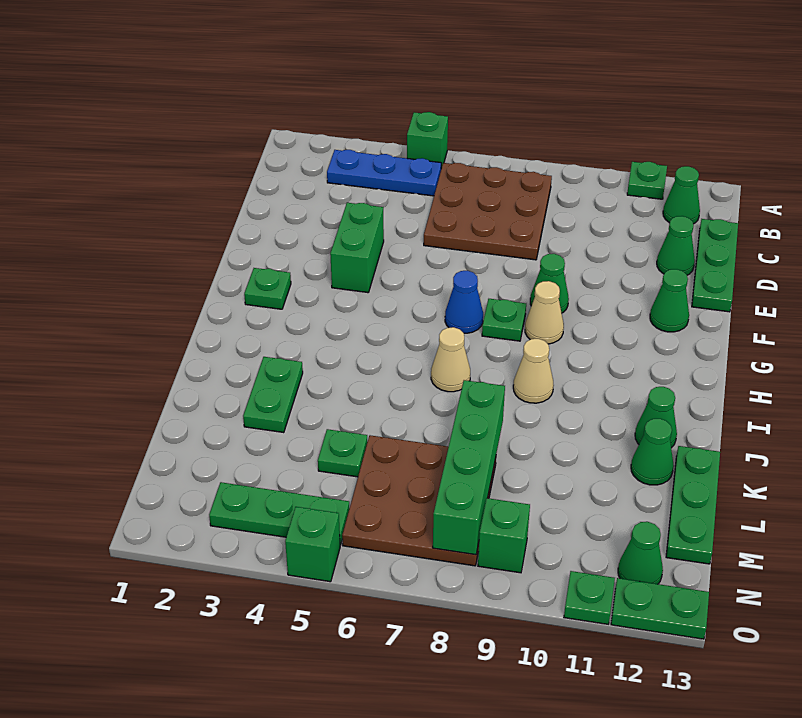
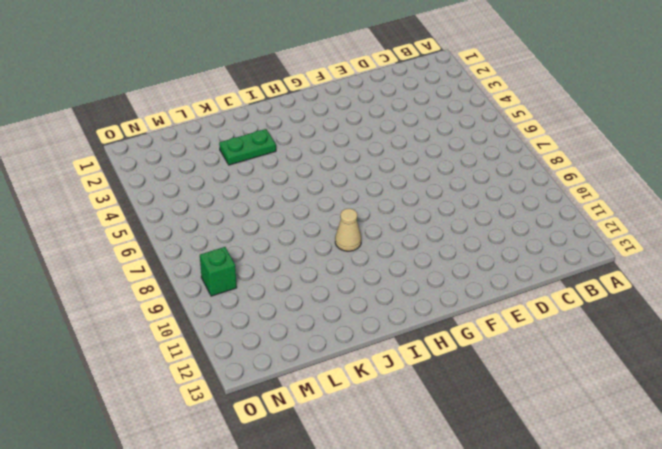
none -> green 1x1 brick [407,112,448,168]
none -> green 1x1 plate [627,162,667,199]
none -> blue 1x3 plate [327,150,441,196]

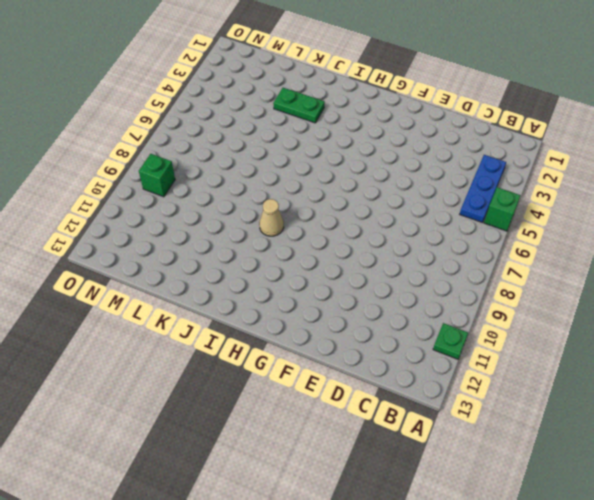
none -> brown 3x3 plate [424,163,552,260]
none -> green 1x1 cone [663,166,700,224]
none -> green 1x3 plate [692,219,738,312]

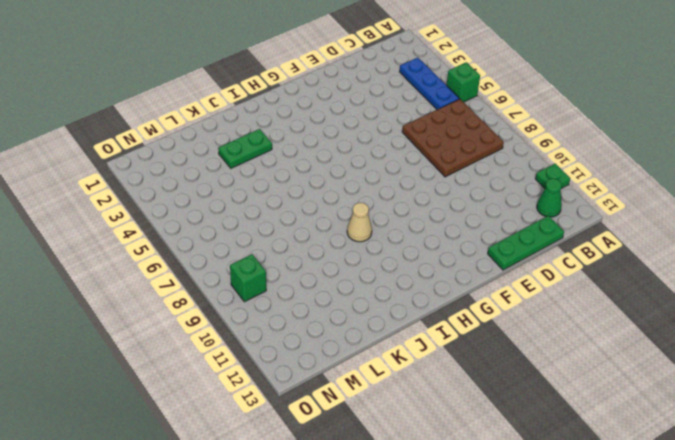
none -> green 1x1 cone [657,216,695,275]
none -> green 1x2 brick [330,203,384,293]
none -> green 1x1 cone [530,254,569,313]

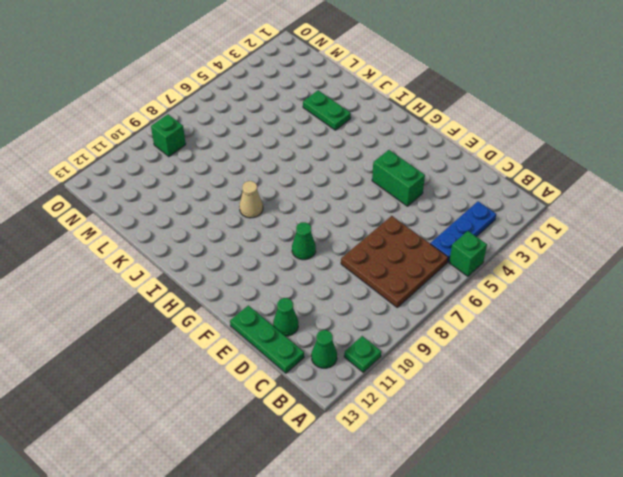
none -> green 1x1 cone [650,269,689,332]
none -> green 1x1 plate [244,268,291,309]
none -> blue 1x1 cone [445,271,483,333]

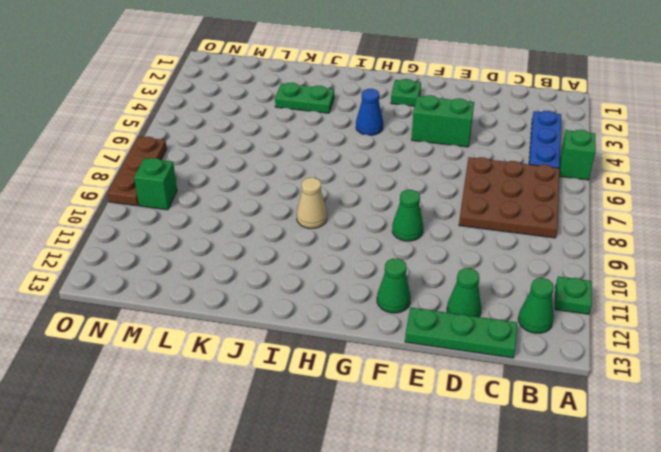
blue 1x1 cone [356,89,383,135] -> blue 1x1 cone moved to [445,271,483,333]
brown 1x3 plate [107,137,167,206] -> none
none -> green 1x1 plate [482,299,526,341]
none -> tan 1x1 cone [525,281,564,344]
none -> tan 1x1 cone [431,327,470,392]

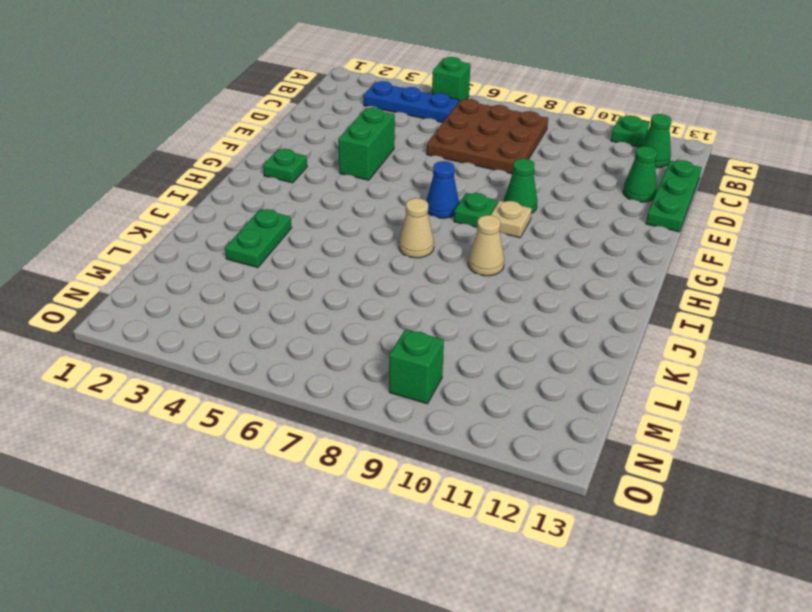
tan 1x1 plate [491,201,532,238] -> tan 1x1 cone [525,281,564,344]
none -> green 1x1 cone [650,269,689,332]
none -> green 1x1 cone [635,387,677,448]
none -> green 1x1 cone [631,419,674,485]

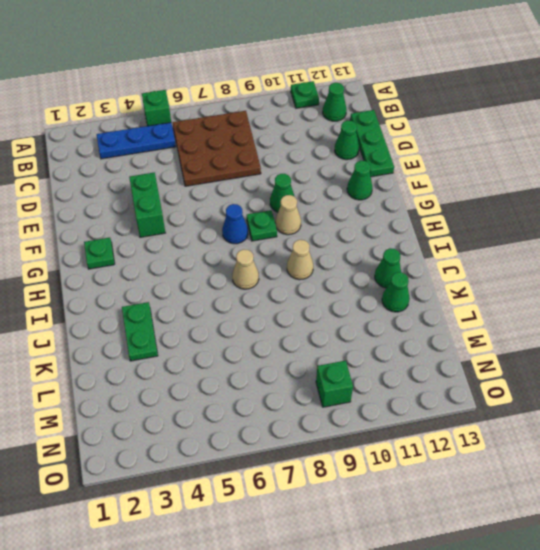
none -> green 1x3 plate [666,446,720,564]
none -> green 1x1 plate [318,429,367,477]
none -> brown 3x3 plate [342,435,496,566]

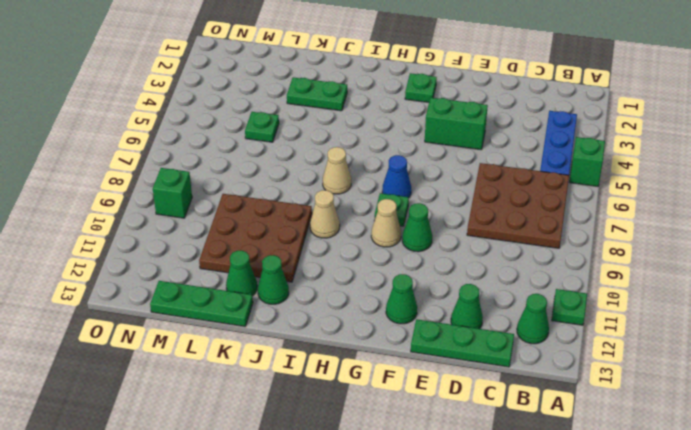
brown 3x3 plate [199,194,312,282] -> brown 3x3 plate moved to [342,435,496,566]
none -> green 1x3 plate [209,482,349,545]
none -> green 1x1 cone [618,522,663,584]
none -> green 1x1 brick [285,507,340,582]

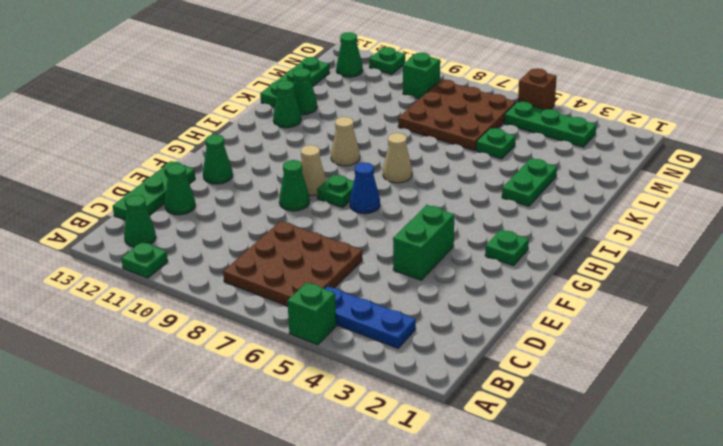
brown 1x1 brick [518,68,557,110] -> green 1x1 brick [285,507,340,582]
none -> green 1x2 plate [611,578,709,639]
none -> green 1x4 brick [433,380,505,555]

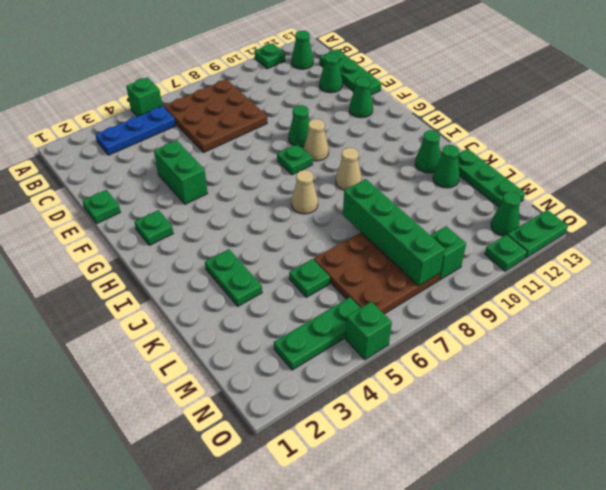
green 1x1 plate [82,190,120,224] -> none
none -> blue 1x1 cone [445,271,483,333]

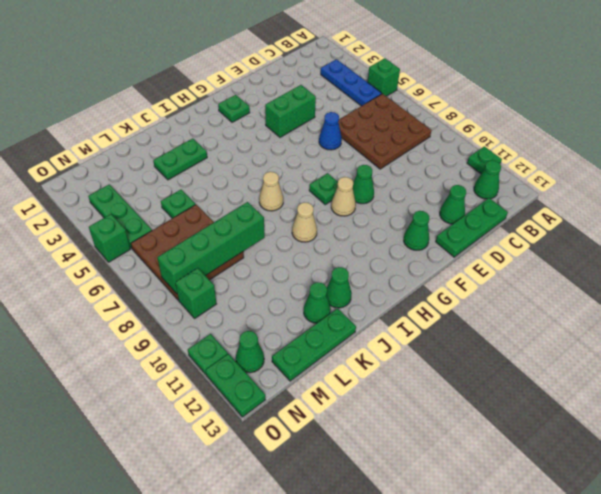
blue 1x1 cone [319,112,342,150] -> blue 1x1 cone moved to [445,271,483,333]

